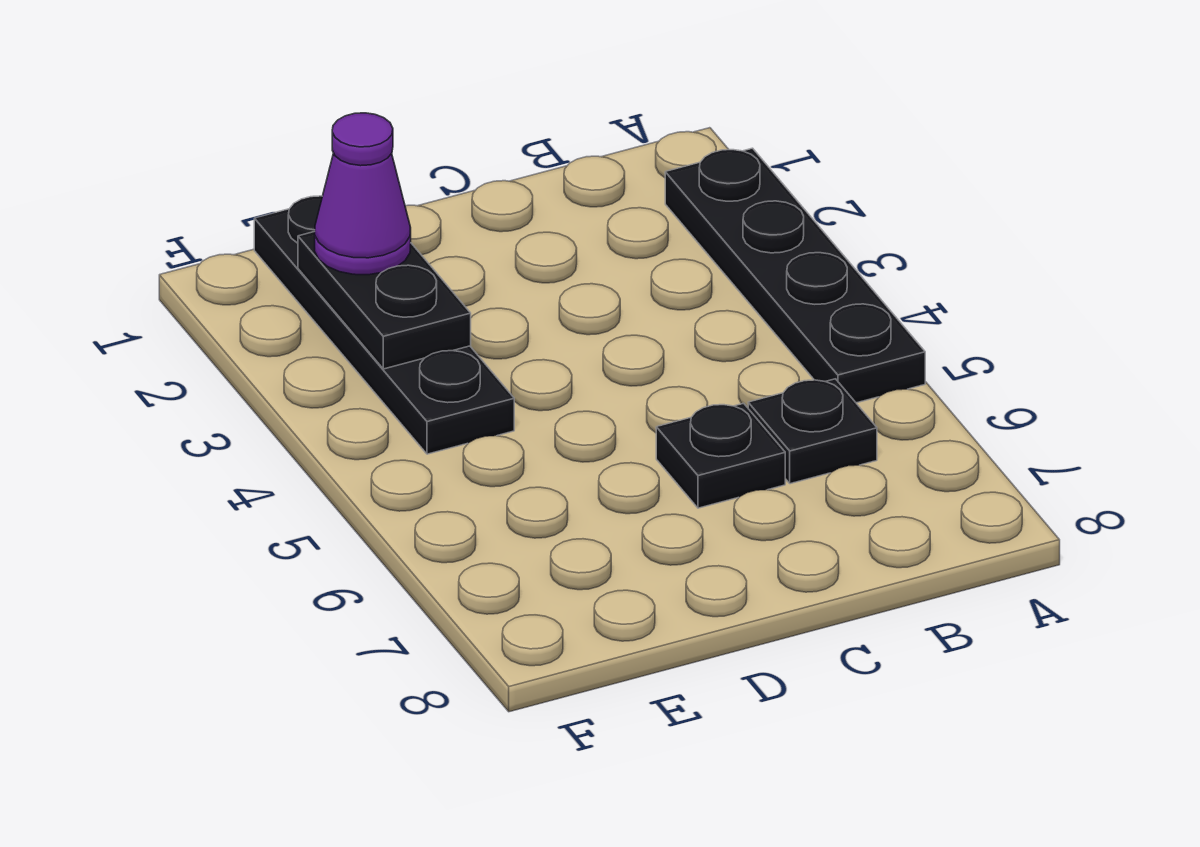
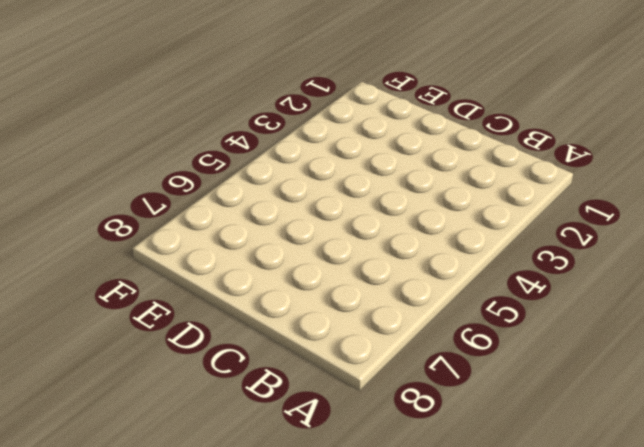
none -> black 1x4 plate [665,148,925,403]
none -> black 1x1 plate [748,379,877,484]

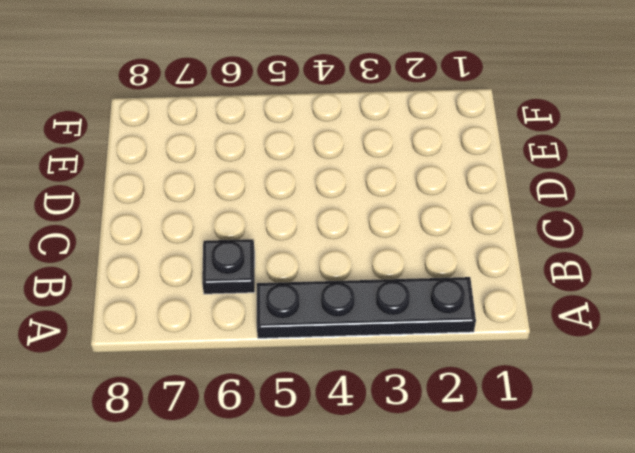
none -> black 1x1 plate [656,403,785,508]
none -> black 1x4 plate [254,196,514,454]

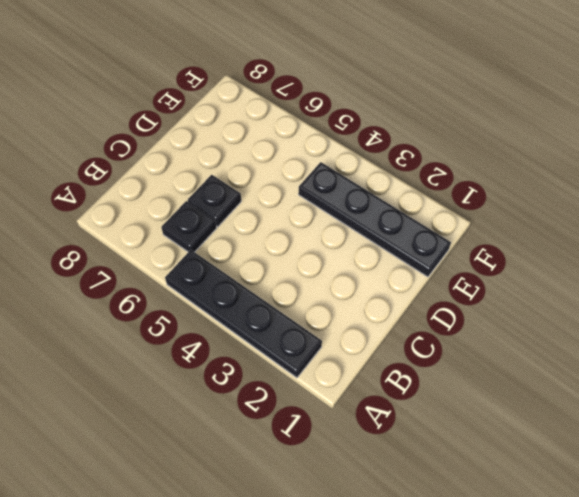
none -> black 1x2 plate [298,232,471,369]
none -> purple 1x1 cone [315,113,411,275]

